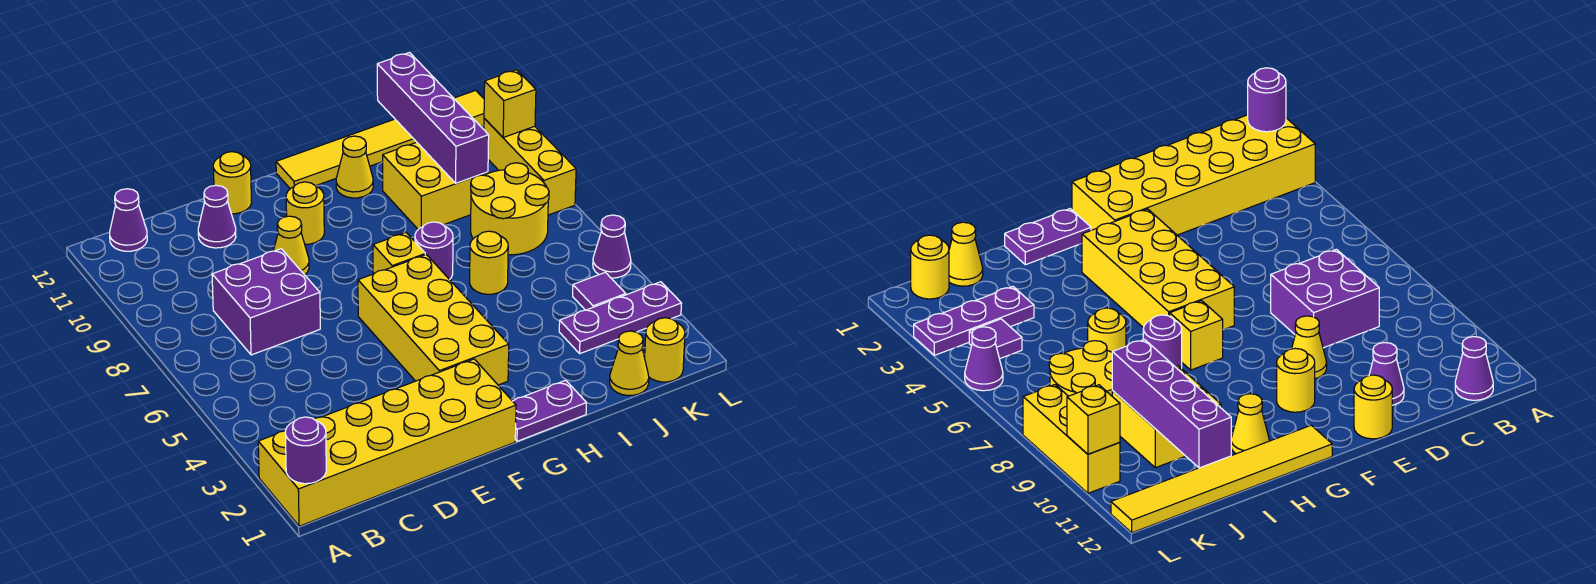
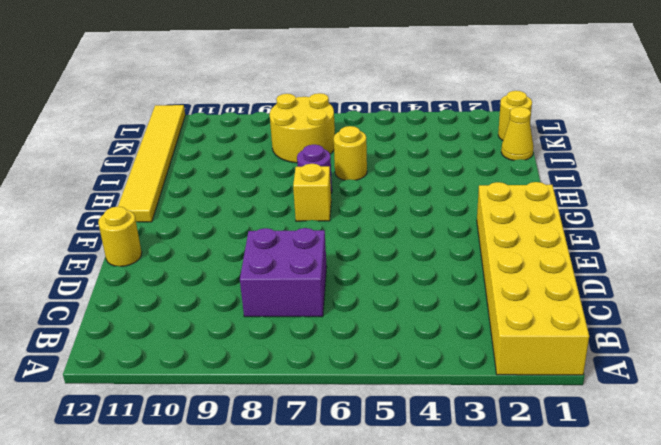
none -> purple 1x1 cone [110,189,147,251]
none -> purple 1x1 cone [198,185,236,248]
none -> yellow 1x1 cone [274,216,309,275]

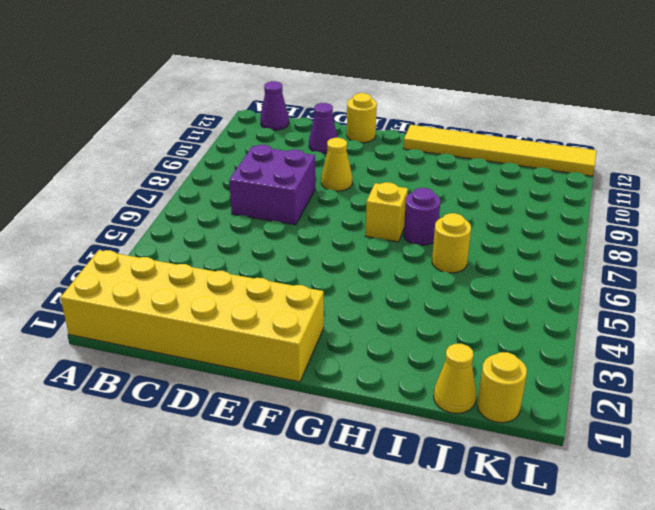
none -> yellow 2x4 brick [358,255,509,385]
none -> yellow 1x1 round brick [286,182,324,244]
none -> purple 1x2 plate [513,380,586,441]

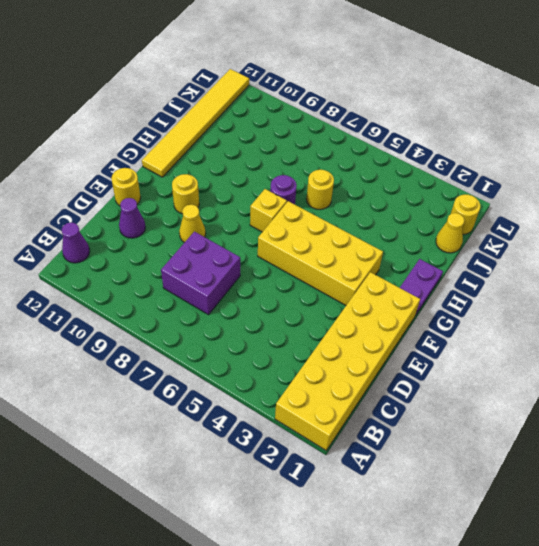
none -> yellow 1x1 cone [336,136,373,198]
none -> yellow 2x2 brick [383,142,488,229]
none -> purple 1x3 plate [559,282,682,354]

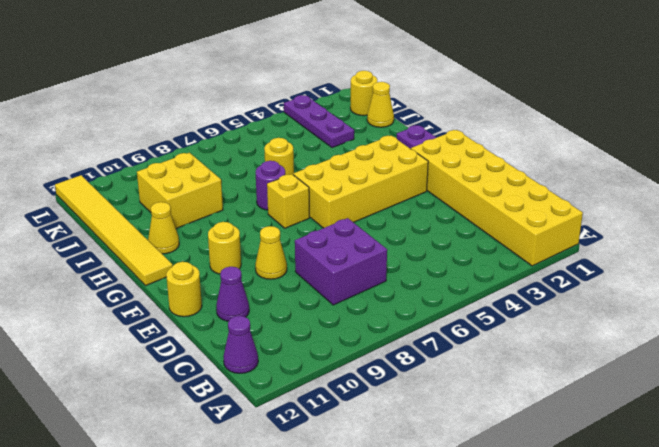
none -> yellow 2x2 round brick [471,163,549,255]
none -> purple 1x1 tile [573,272,626,310]
none -> purple 1x1 cone [593,215,631,278]

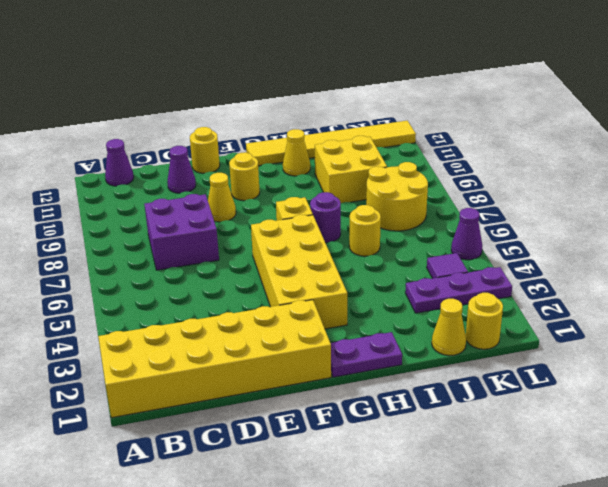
none -> yellow 1x3 brick [484,118,576,215]
none -> purple 1x1 round brick [285,417,326,484]
none -> purple 1x4 brick [377,53,489,183]

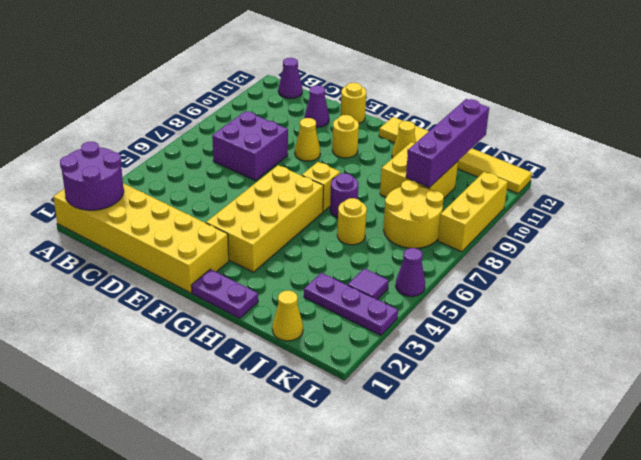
purple 2x2 round brick [60,142,124,210] -> purple 1x1 round brick [285,417,326,484]
none -> yellow 1x1 round brick [645,318,685,382]
none -> yellow 1x1 brick [484,70,536,137]

